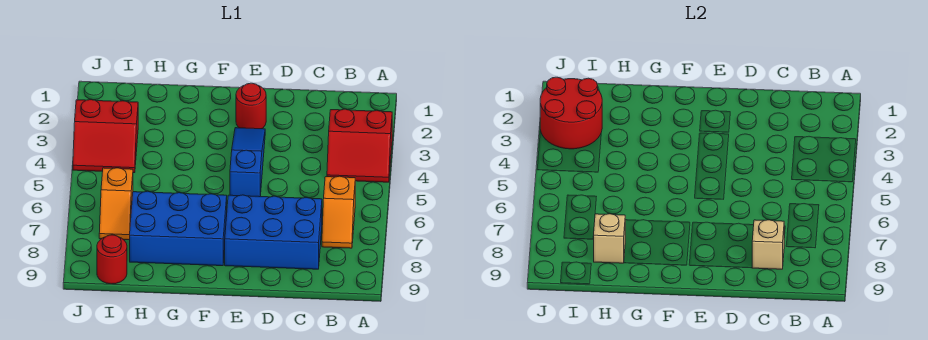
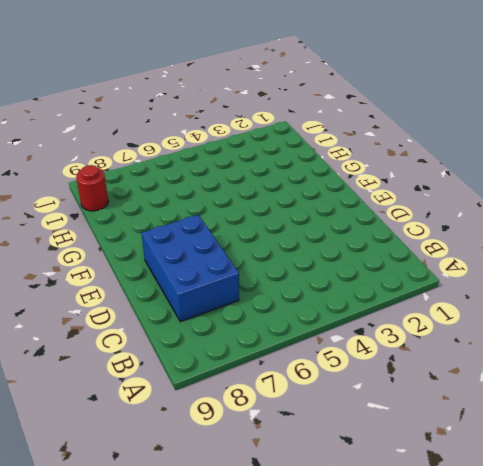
none -> red 2x2 slope [327,109,392,182]
none -> orange 1x2 slope [322,176,355,248]
none -> red 1x1 round brick [236,83,266,129]

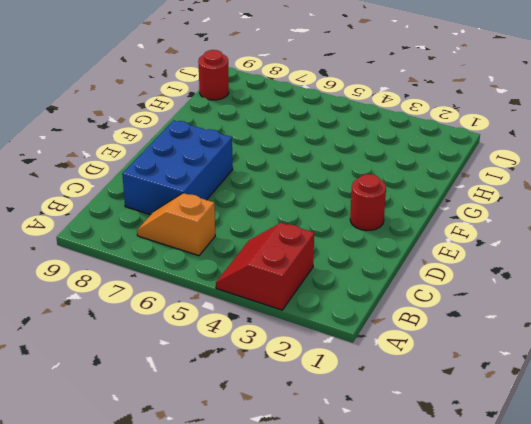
none -> blue 1x3 slope [230,128,265,197]
none -> blue 2x3 brick [130,191,227,266]
none -> red 2x2 slope [73,100,138,173]

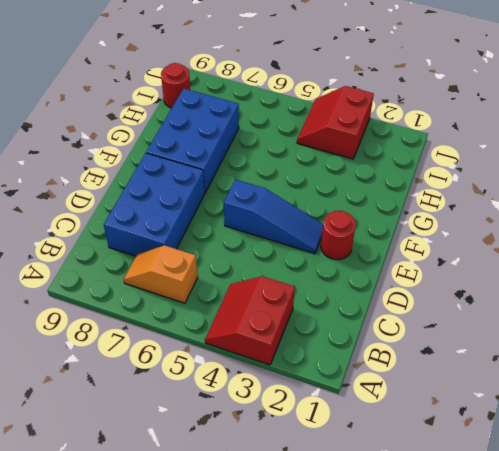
none -> orange 1x2 slope [99,168,133,240]
none -> tan 1x1 brick [752,220,784,269]
none -> tan 1x1 brick [594,214,625,263]

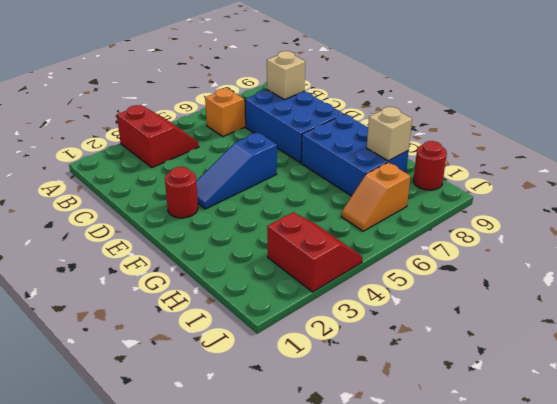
orange 1x2 slope [342,163,411,231] -> orange 1x2 slope turned to [99,168,133,240]
none -> red 2x2 round brick [540,77,602,149]

